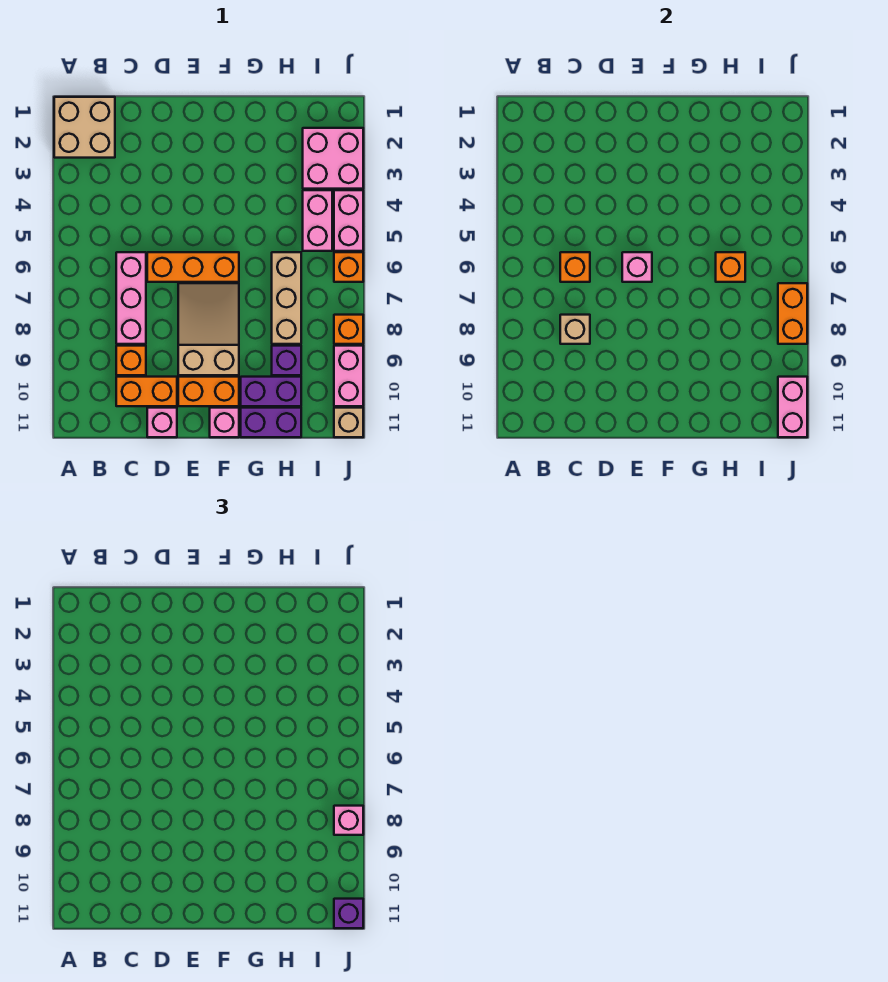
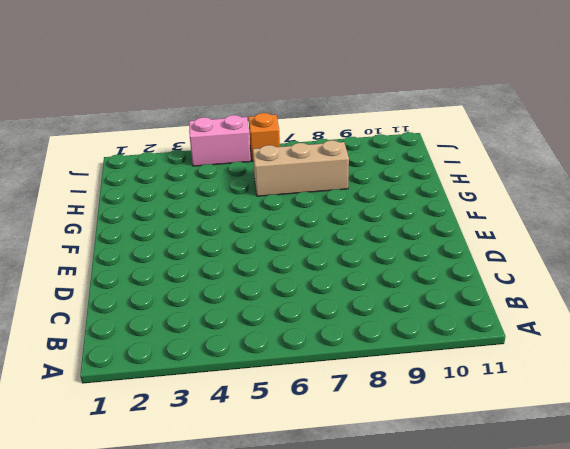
none -> tan 2x2 brick [54,97,115,158]
none -> pink 1x3 brick [116,252,146,344]
none -> orange 1x1 brick [116,346,146,375]

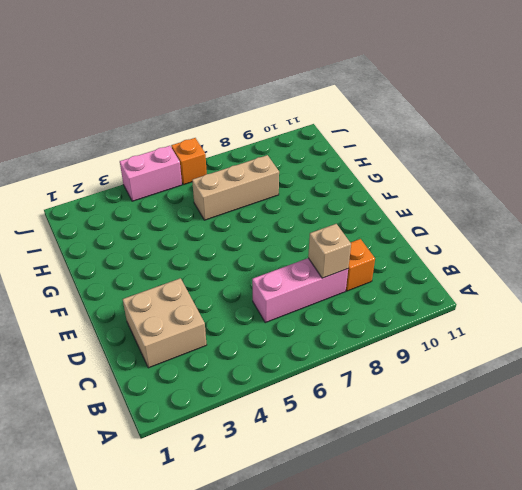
tan 2x2 brick [123,278,207,368] -> tan 2x2 brick moved to [54,97,115,158]
none -> orange 1x2 brick [116,377,177,406]
none -> orange 1x3 brick [147,252,239,282]
none -> pink 1x1 brick [147,408,177,437]

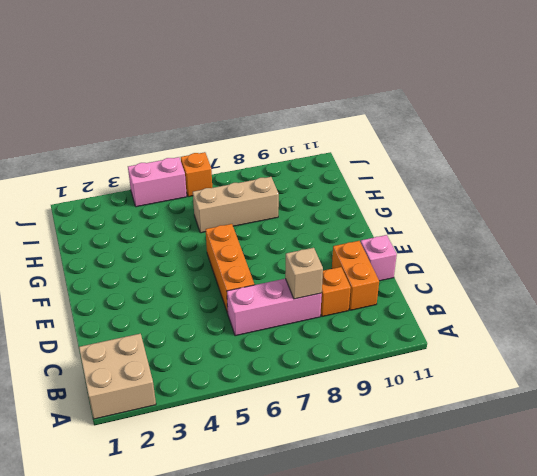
none -> tan 2x3 slope [178,283,239,375]
none -> orange 1x2 brick [178,377,239,406]
none -> pink 1x1 brick [210,408,239,437]

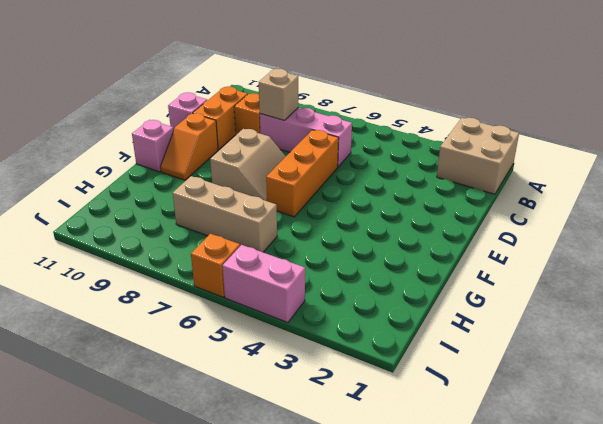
tan 2x2 slope [210,129,286,201] -> tan 2x3 slope [178,283,239,375]
orange 1x2 slope [160,113,218,180] -> orange 1x2 brick [178,377,239,406]
none -> purple 1x2 brick [241,377,301,406]
none -> purple 1x2 brick [241,408,301,437]
none -> purple 1x1 brick [272,346,301,375]

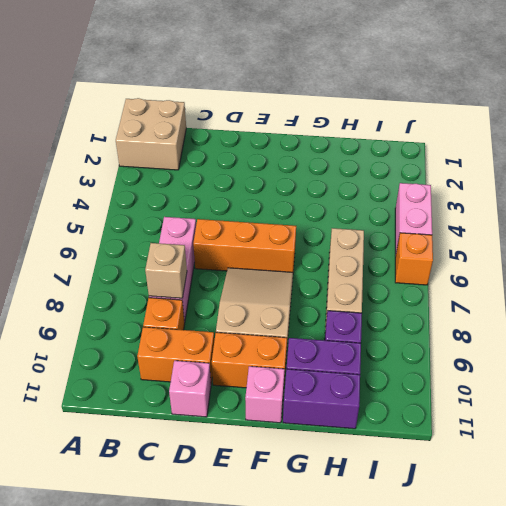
none -> pink 2x2 brick [303,128,363,189]
none -> pink 1x2 brick [303,190,332,251]
none -> orange 1x1 brick [334,315,363,344]

